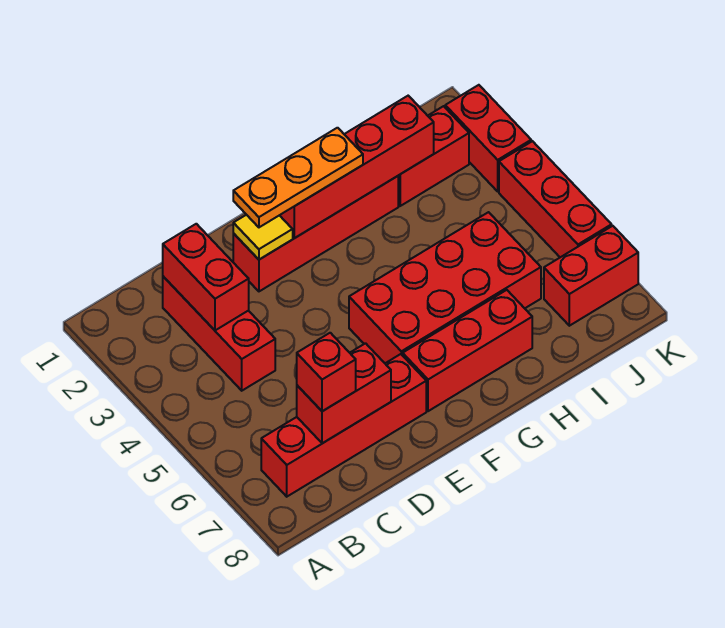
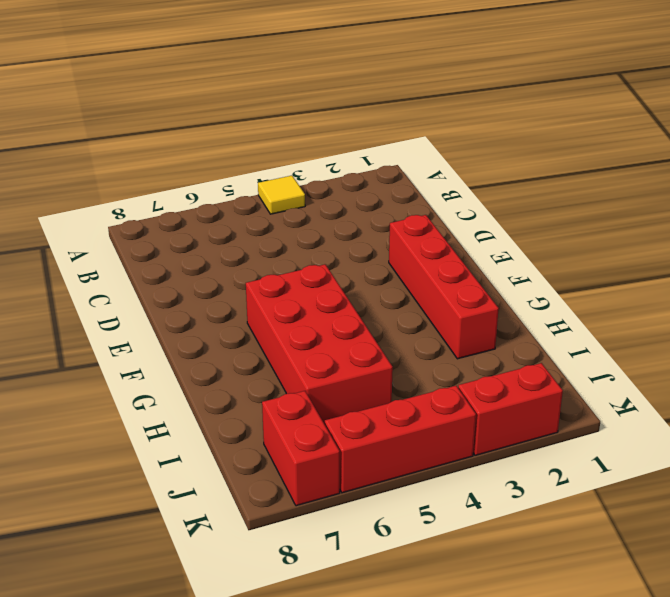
yellow 1x1 tile [258,176,305,214] -> yellow 1x1 tile moved to [233,215,293,260]
none -> red 1x4 brick [261,354,426,497]
none -> red 1x3 brick [163,277,275,391]
none -> red 1x3 brick [403,290,532,411]

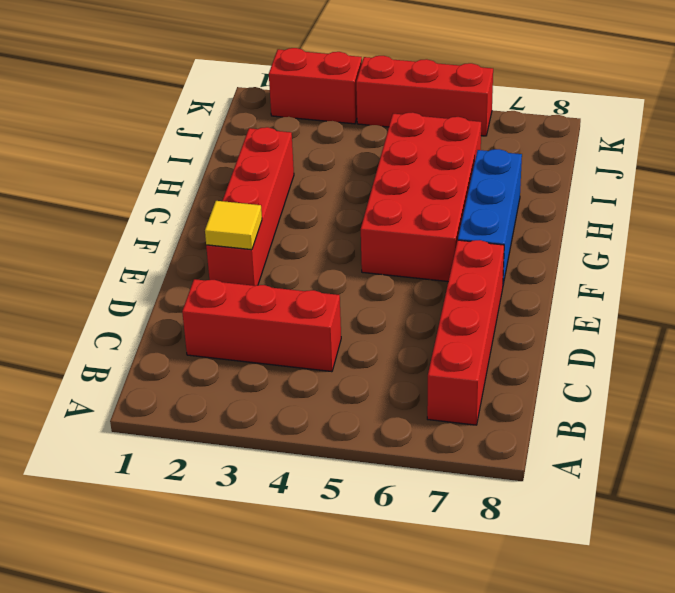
blue 1x3 brick [458,149,522,284] -> red 1x3 brick [403,290,532,411]
none -> red 1x2 brick [398,106,469,206]
none -> red 1x2 brick [544,226,638,326]
none -> red 1x2 brick [163,224,249,330]

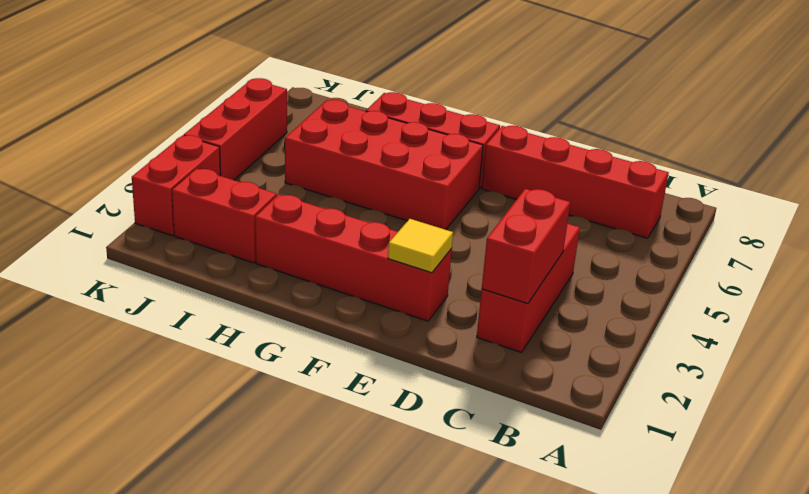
none -> red 1x2 brick [544,226,638,326]
none -> red 1x2 brick [297,343,391,443]
none -> red 1x4 brick [280,96,434,238]

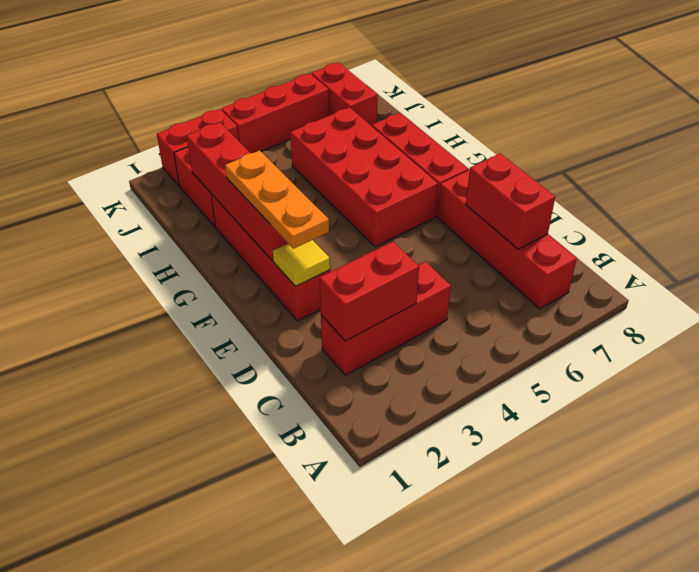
none -> red 1x1 brick [297,333,356,411]

